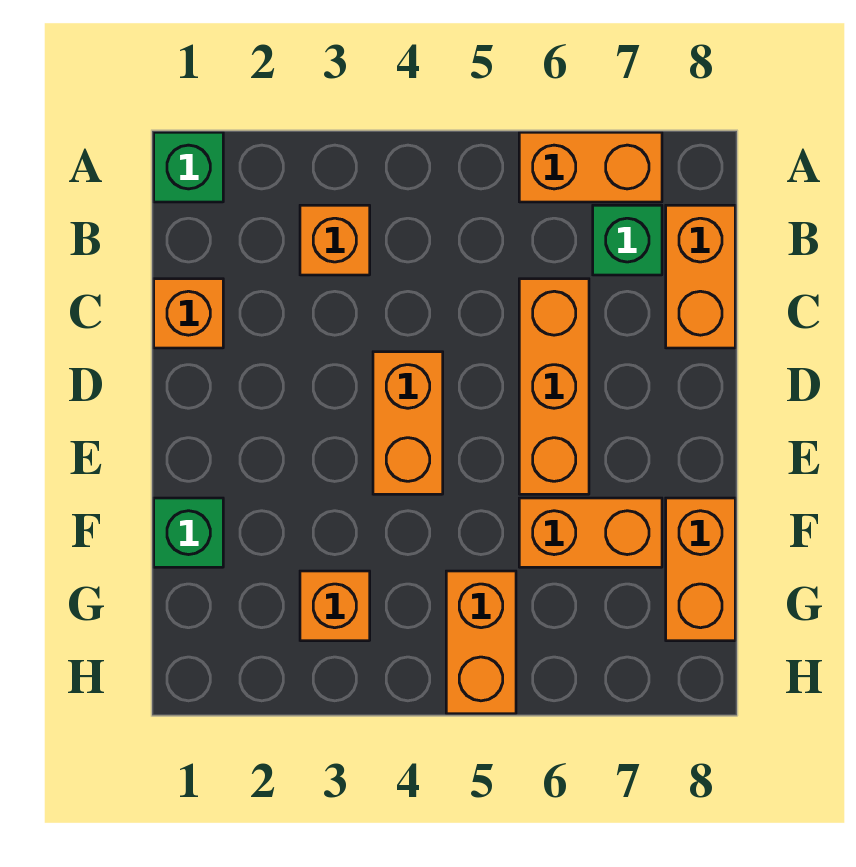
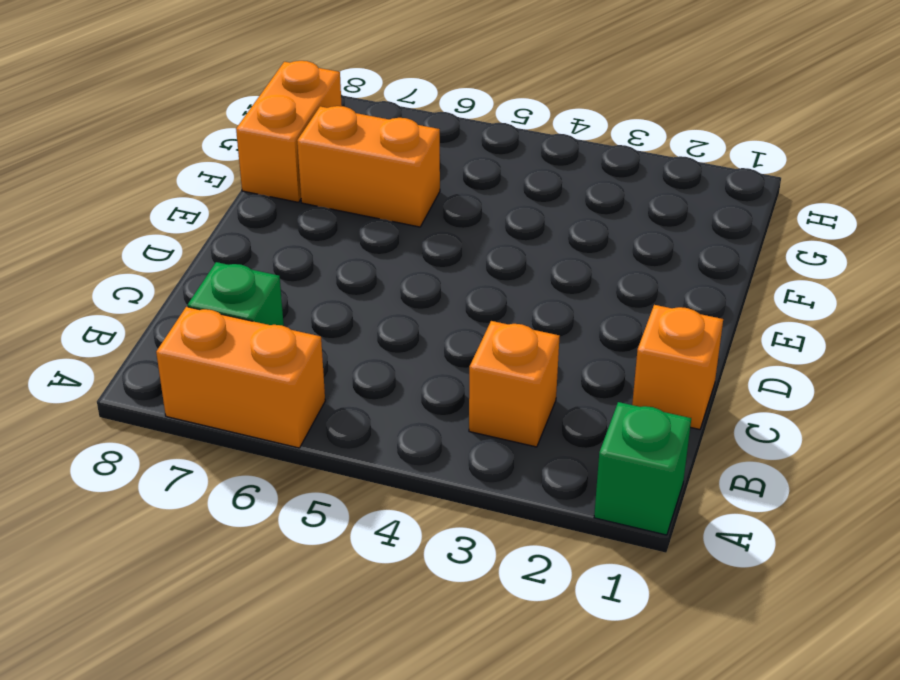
none -> orange 1x2 brick [666,205,735,348]
none -> orange 1x3 brick [519,279,589,494]
none -> orange 1x2 brick [373,352,443,494]

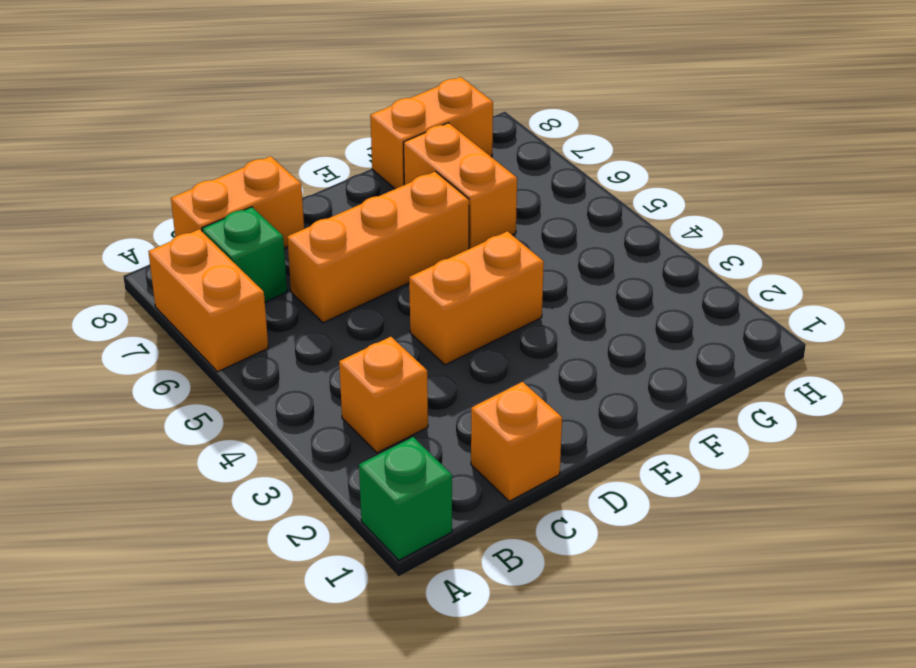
none -> green 1x1 brick [154,498,223,567]
none -> orange 1x1 brick [300,571,370,641]
none -> orange 1x2 brick [446,571,516,714]

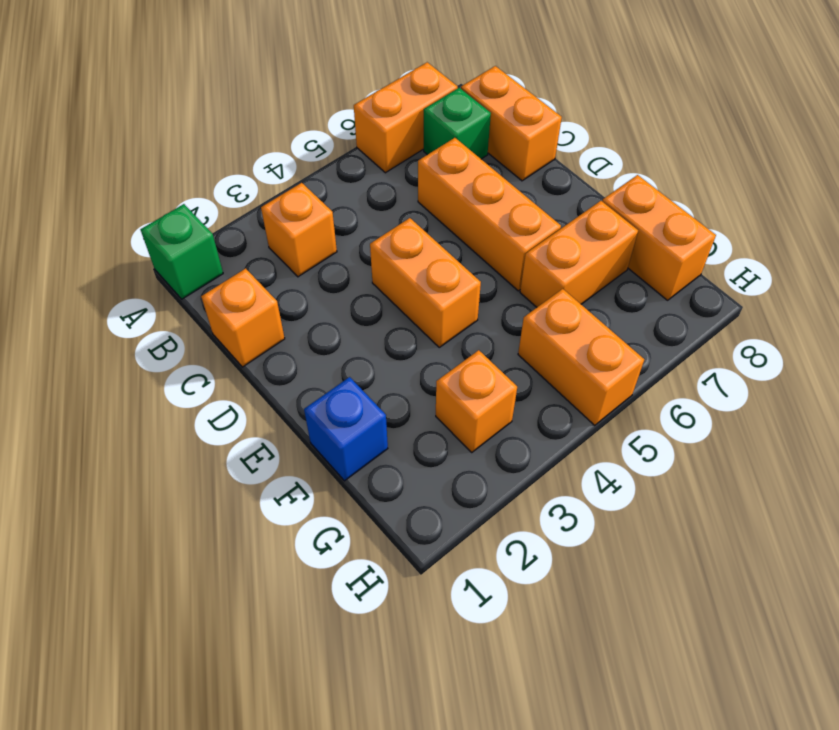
blue 1x1 brick [304,377,388,481] -> green 1x1 brick [154,498,223,567]

